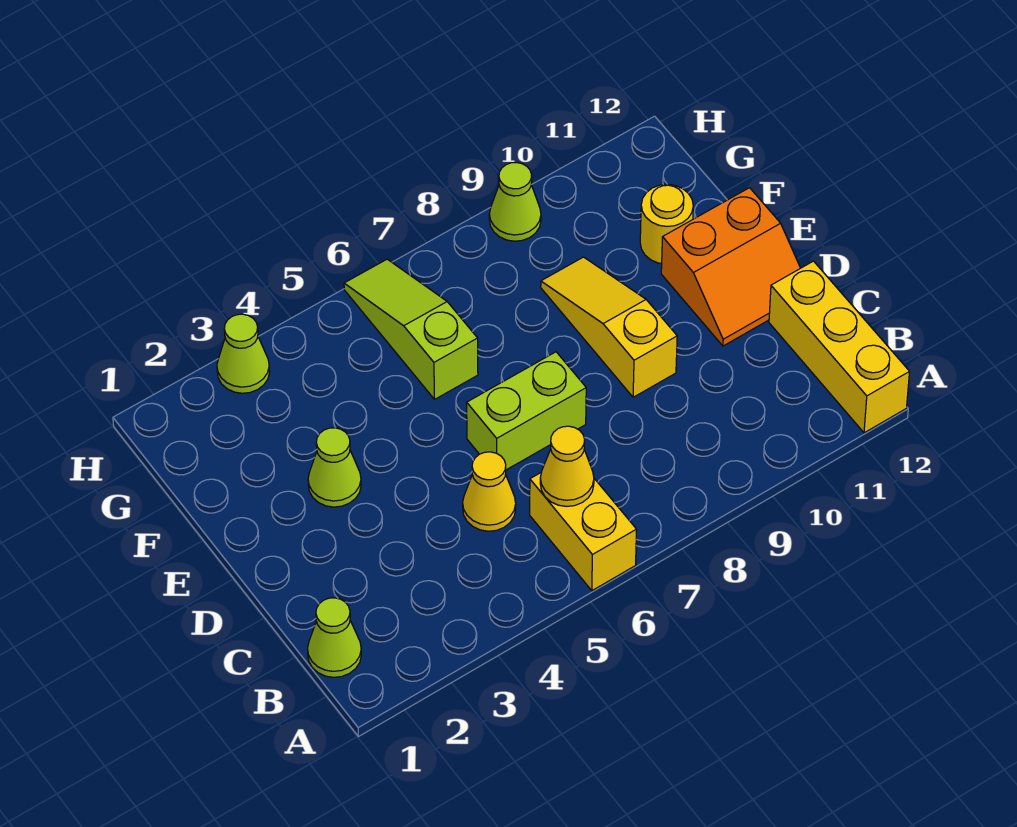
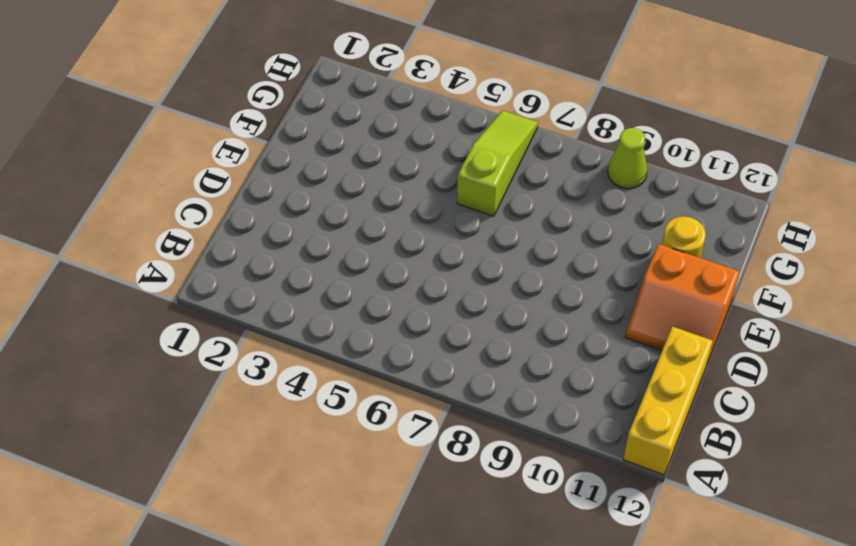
none -> yellow 1x2 brick [530,473,637,591]
none -> lime 1x1 cone [308,598,361,677]
none -> yellow 1x1 cone [463,452,516,531]

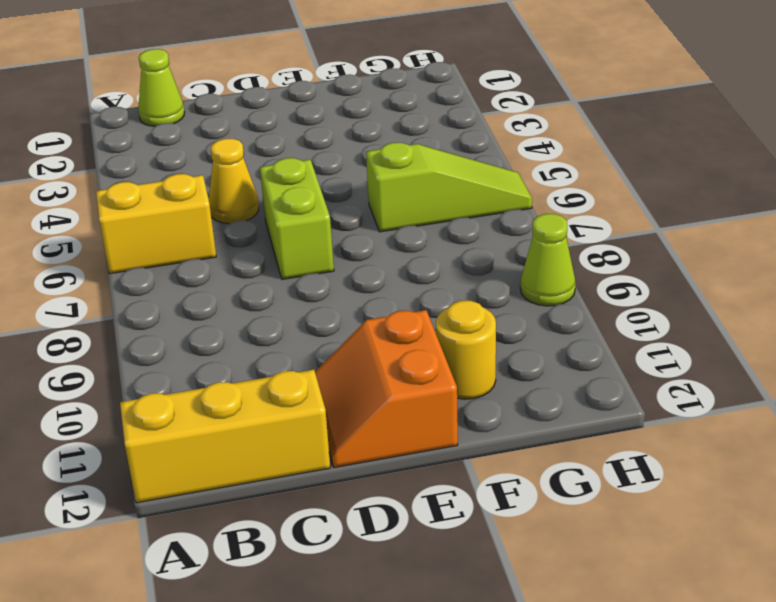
none -> yellow 1x3 slope [541,257,677,397]
none -> lime 1x1 cone [308,428,361,507]
none -> lime 1x1 cone [217,314,270,393]

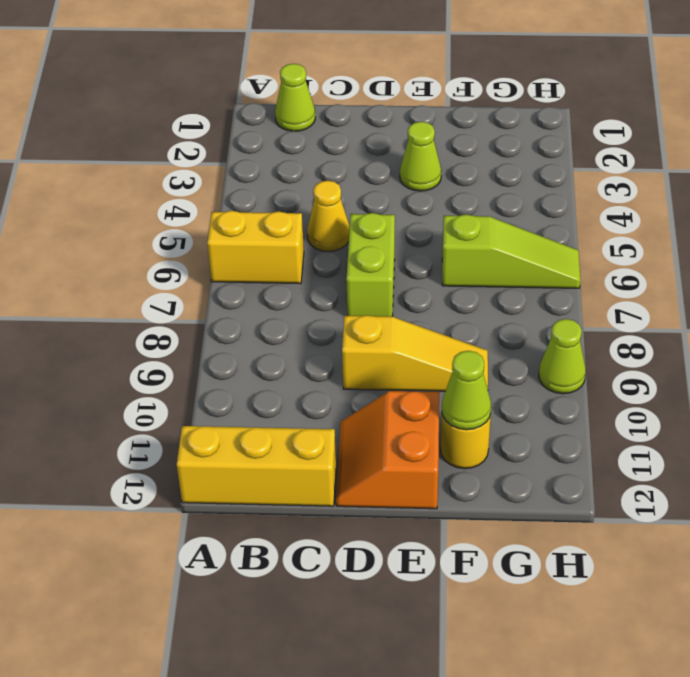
lime 1x1 cone [442,351,491,430] -> lime 1x1 cone moved to [217,314,270,393]
none -> yellow 1x1 cone [540,426,594,506]

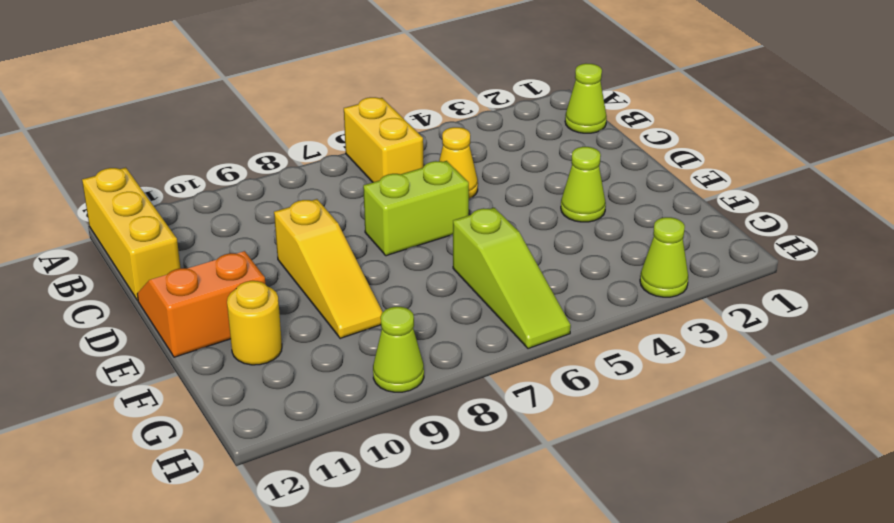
none -> yellow 1x1 cone [540,426,594,506]

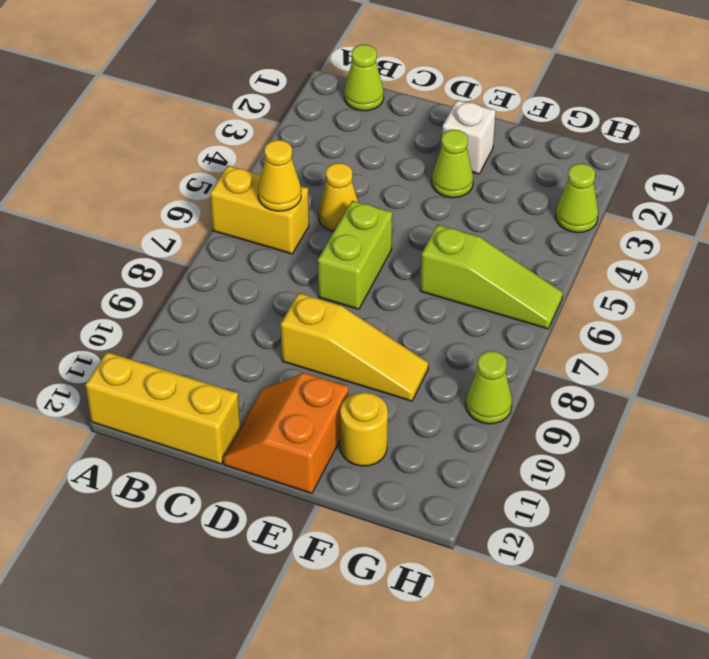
white 1x1 brick [442,100,496,174] -> none

